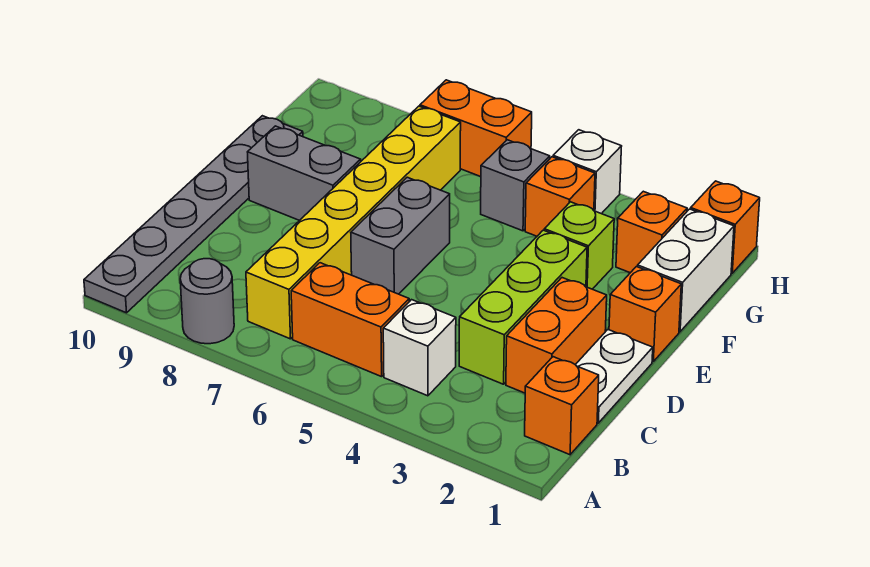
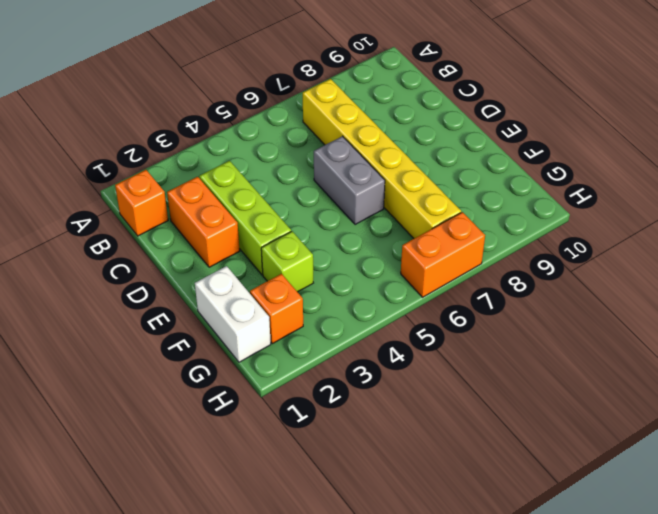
none -> grey 1x1 round brick [180,259,234,344]
none -> grey 1x6 plate [84,116,303,313]
none -> white 1x1 brick [383,300,456,396]

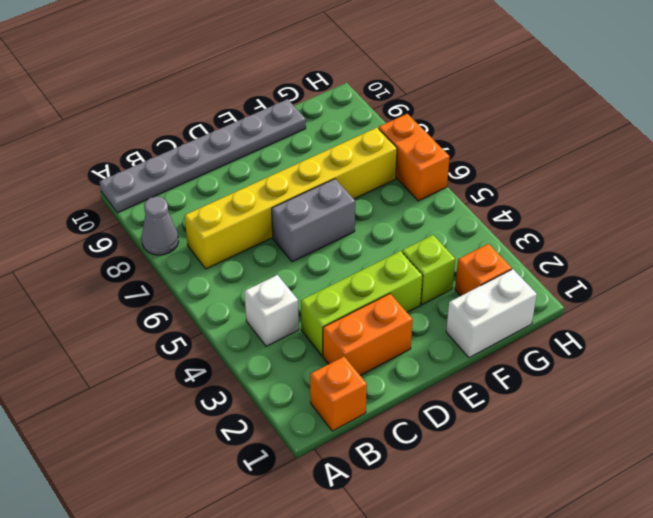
grey 1x1 cone [142,197,178,255] -> grey 1x1 round brick [180,259,234,344]
none -> orange 1x2 brick [291,263,409,377]
none -> white 1x2 plate [576,330,653,423]
none -> orange 1x1 brick [609,267,681,361]

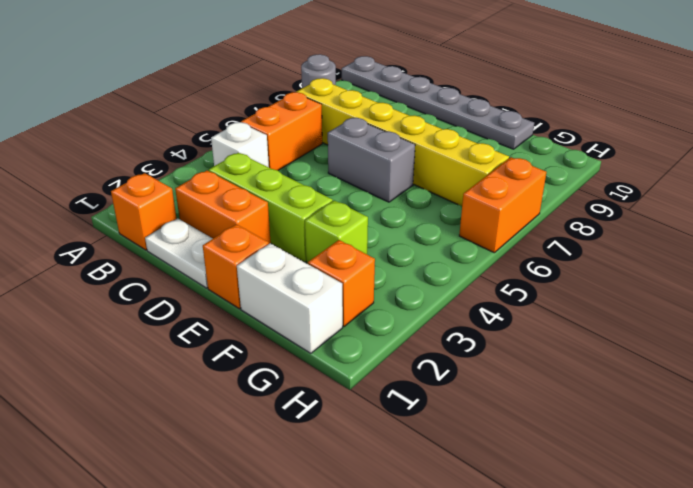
none -> grey 1x2 brick [248,126,361,221]
none -> orange 1x1 brick [525,157,595,236]
none -> grey 1x1 brick [481,140,550,231]

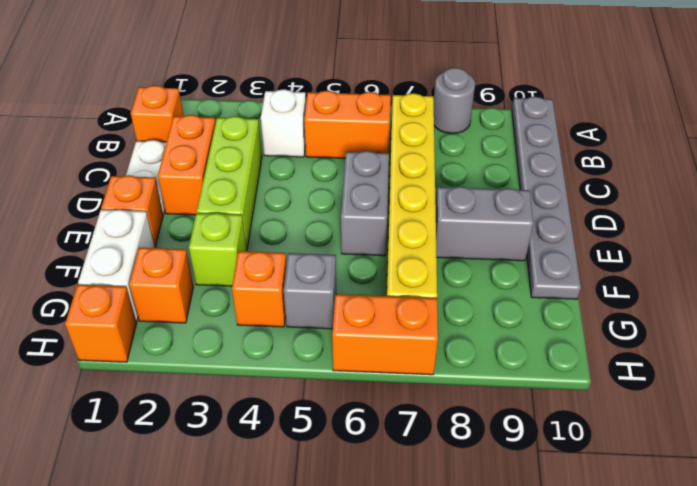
none -> white 1x1 brick [553,130,622,214]

